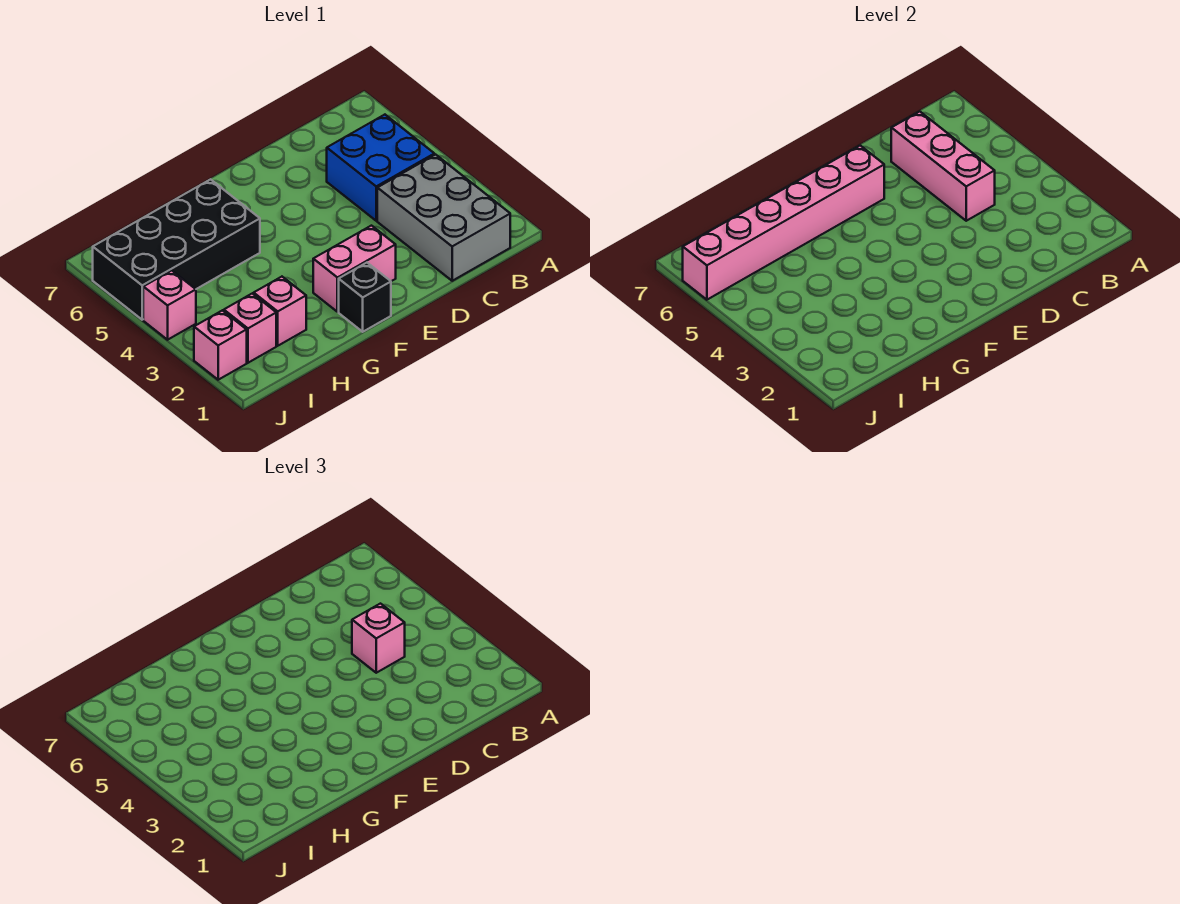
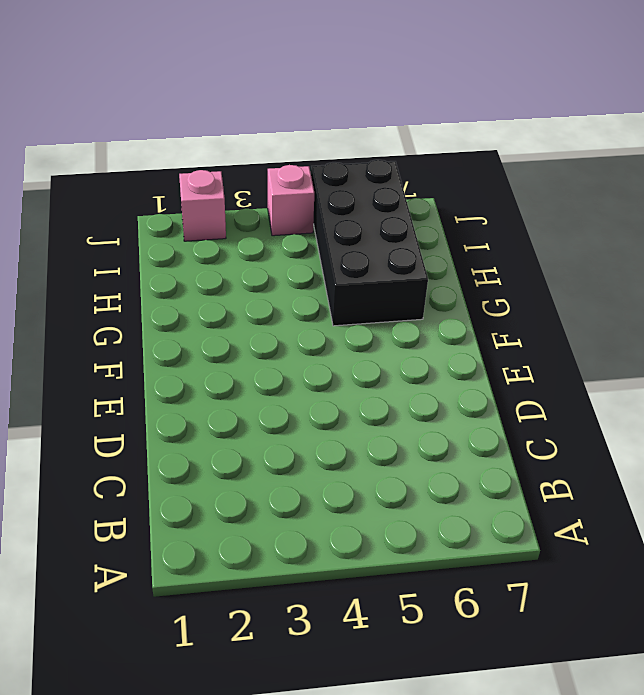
none -> grey 2x3 brick [377,155,510,281]
none -> blue 2x2 brick [327,115,434,221]
none -> pink 1x2 brick [313,226,396,312]

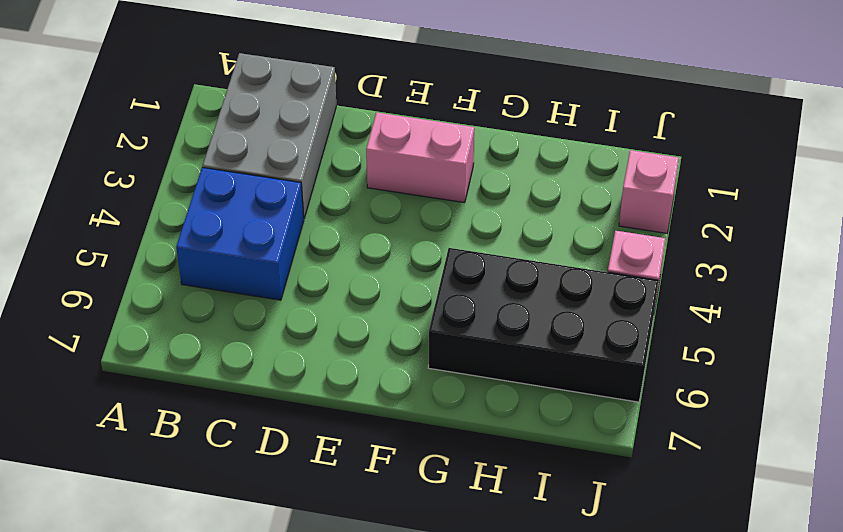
none -> black 1x1 brick [339,263,391,332]
none -> pink 1x1 brick [254,277,306,346]
none -> pink 1x1 brick [224,294,276,363]

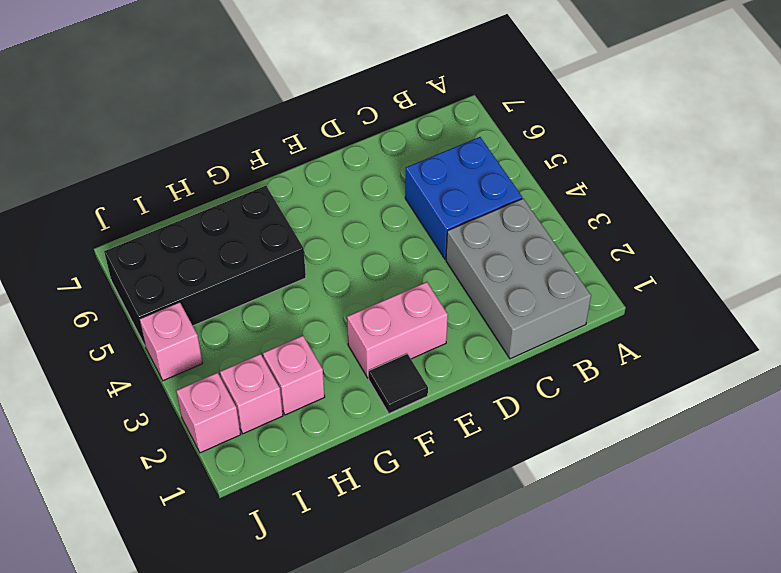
black 1x1 tile [369,354,428,414] -> black 1x1 brick [339,263,391,332]
none -> pink 1x3 brick [891,112,995,221]
none -> pink 1x6 brick [683,146,884,300]
none -> pink 1x1 brick [352,604,405,673]

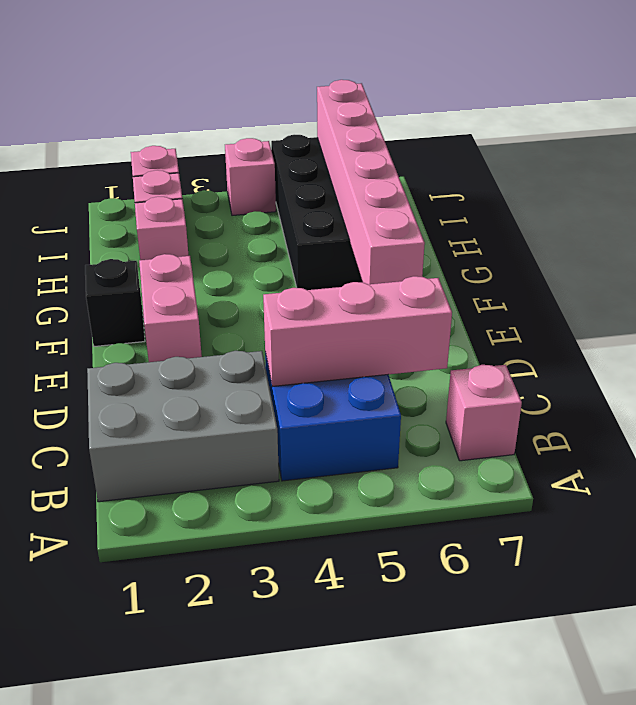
pink 1x1 brick [446,365,522,461] -> pink 1x1 brick moved to [352,604,405,673]

